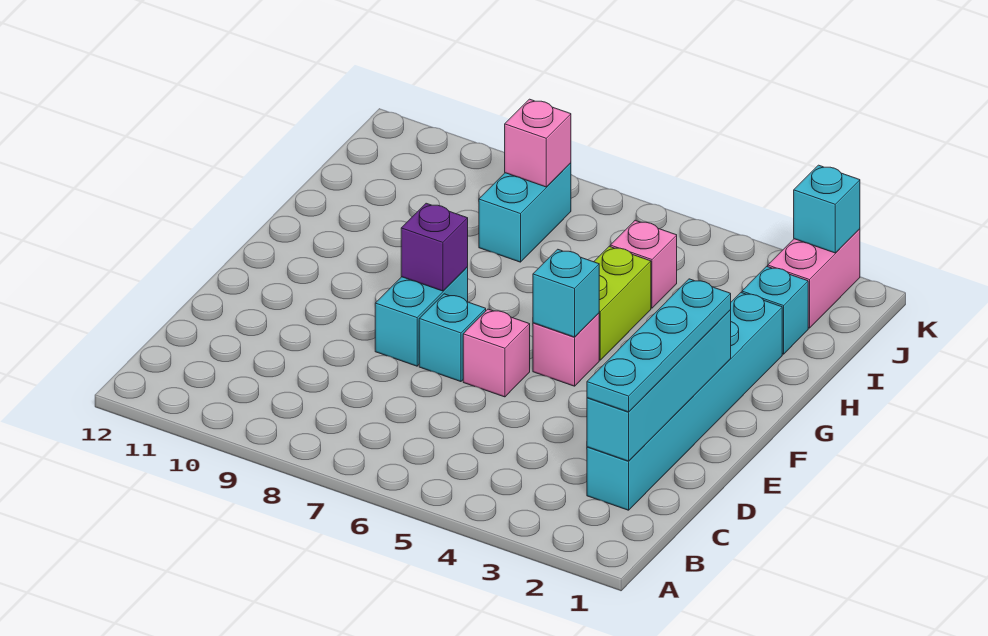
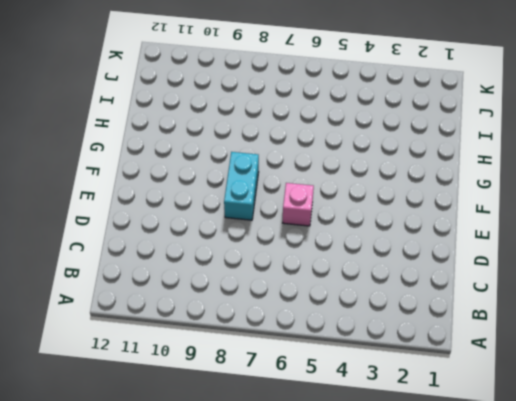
none -> cyan 1x6 brick [587,293,782,510]
none -> cyan 1x1 brick [419,294,486,382]
none -> pink 1x1 brick [533,313,599,386]

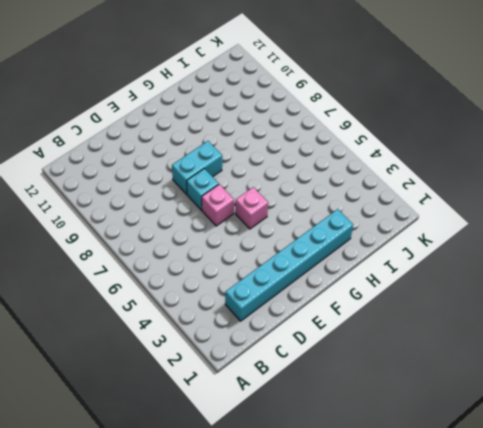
none -> lime 1x2 brick [594,246,651,360]
none -> cyan 1x1 brick [742,266,808,354]
none -> pink 1x1 brick [610,220,677,308]

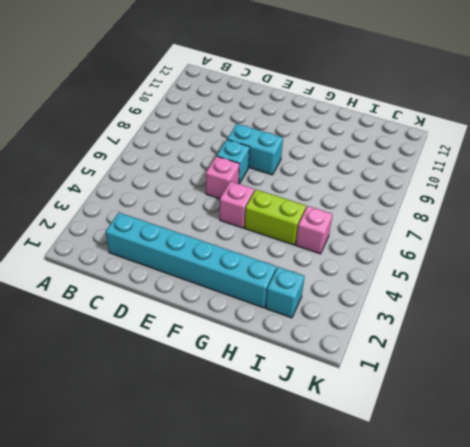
none -> cyan 1x2 brick [479,163,571,262]
none -> pink 1x2 brick [768,229,860,328]
none -> cyan 1x4 brick [587,310,731,461]

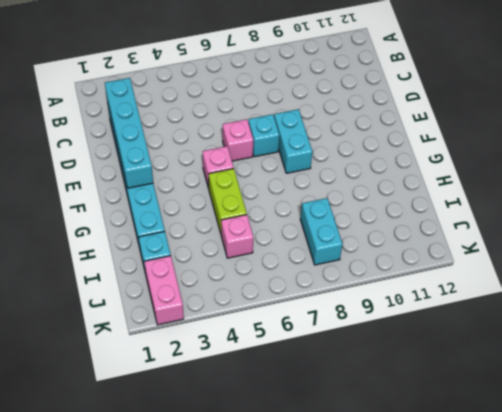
none -> cyan 1x1 brick [533,249,599,337]
none -> purple 1x1 brick [401,203,468,291]
none -> pink 1x1 brick [505,99,571,187]

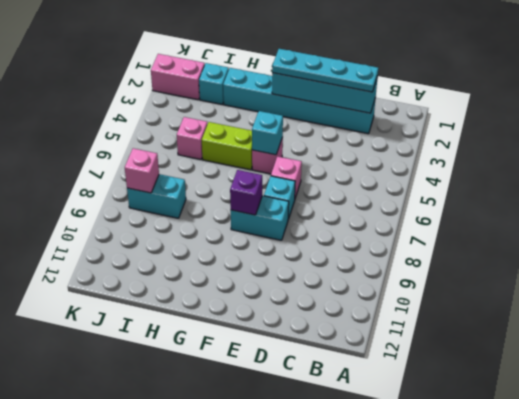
none -> cyan 1x1 brick [794,165,860,253]

